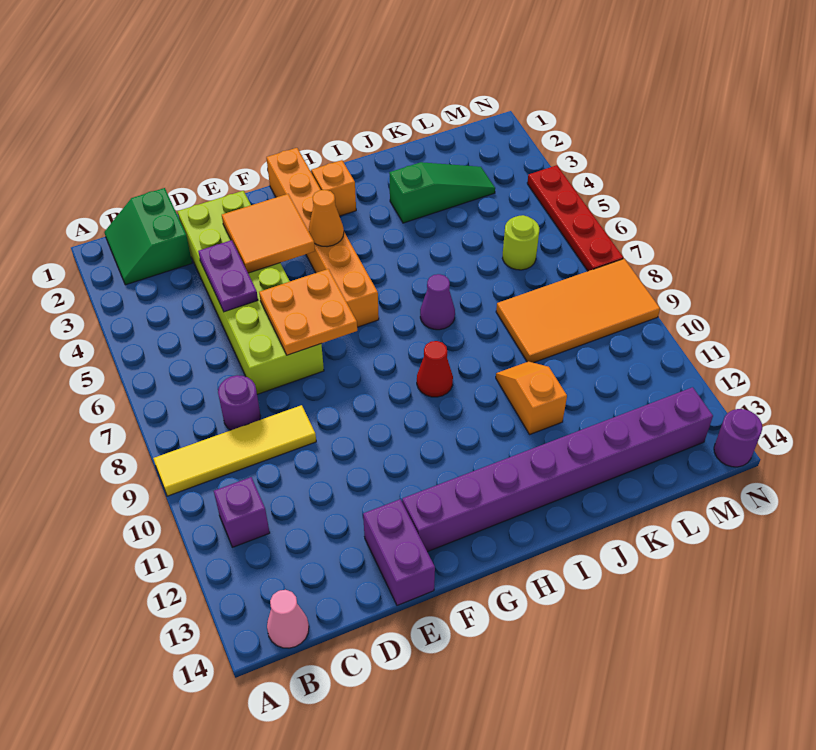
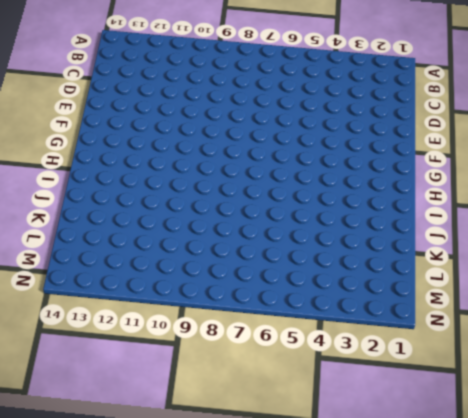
none -> yellow 1x4 tile [153,405,316,496]
none -> green 2x2 slope [104,188,192,285]
none -> purple 1x1 brick [214,477,270,547]

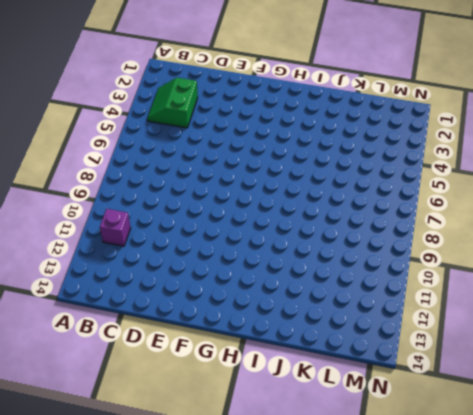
green 2x2 slope [147,78,198,128] -> green 2x2 slope moved to [104,188,192,285]
none -> yellow 1x4 tile [153,405,316,496]
none -> pink 1x1 cone [267,590,309,648]
none -> purple 1x1 round brick [218,375,260,430]

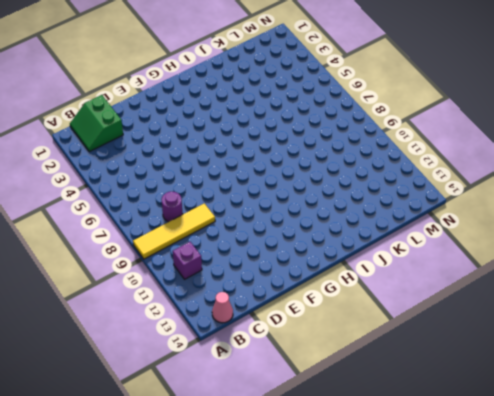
none -> lime 2x6 brick [177,191,324,394]
none -> purple 1x2 brick [363,499,435,605]
none -> purple 1x8 brick [402,387,713,552]

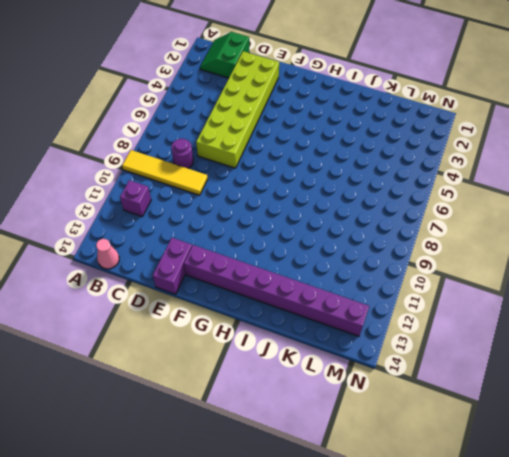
none -> orange 1x6 brick [266,148,379,327]
none -> orange 1x1 brick [311,160,356,216]
none -> red 1x1 cone [417,341,453,397]

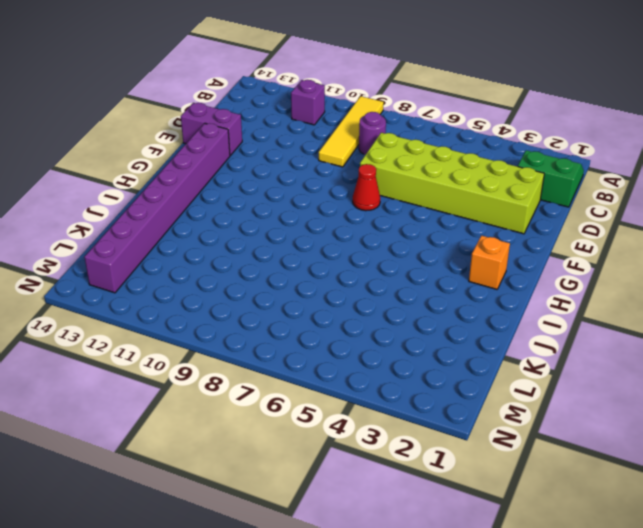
red 1x1 cone [353,164,380,211] -> red 1x1 cone moved to [417,341,453,397]
none -> pink 1x1 cone [267,590,309,648]
none -> orange 1x6 brick [266,148,379,327]
none -> purple 1x1 cone [420,274,455,330]

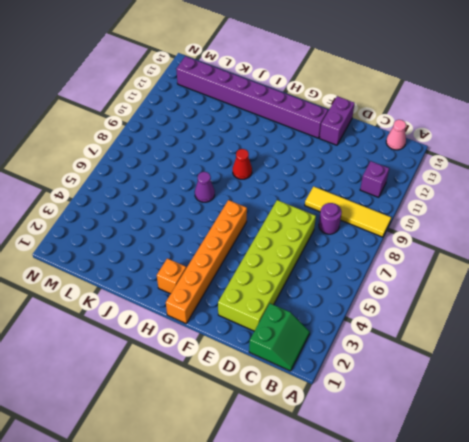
none -> green 1x3 slope [389,162,495,223]
none -> orange 1x2 slope [496,361,567,434]
none -> orange 2x4 tile [496,259,660,363]

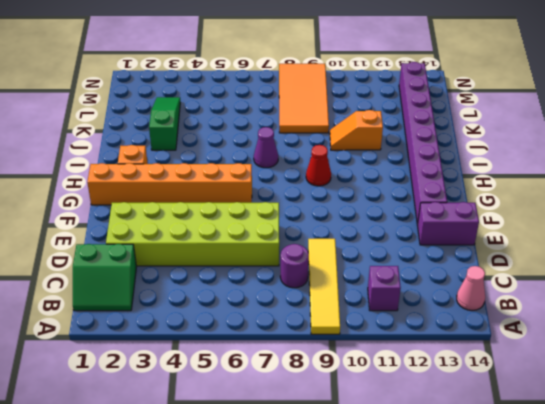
none -> lime 1x1 round brick [502,215,539,270]
none -> red 1x4 plate [527,165,623,271]
none -> purple 1x1 round brick [714,409,762,467]

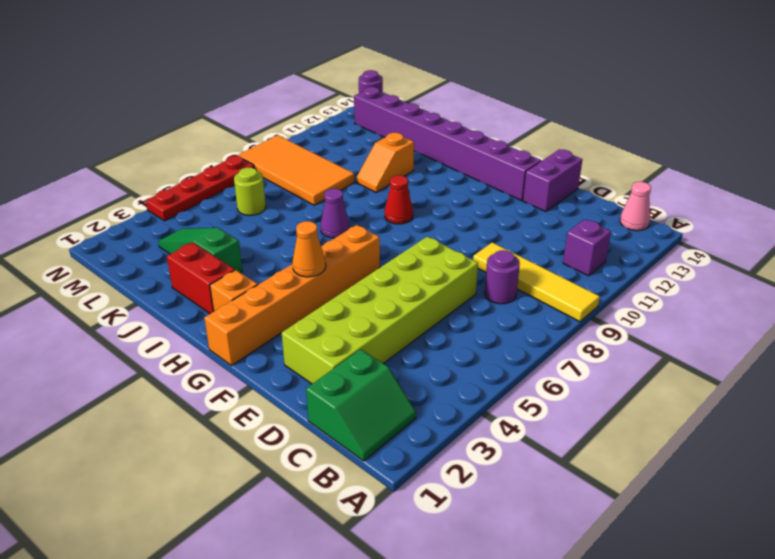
red 1x2 brick [167,242,235,314] -> none
none -> purple 1x2 plate [198,240,258,312]
none -> orange 2x2 tile [222,194,315,273]
none -> orange 2x2 plate [259,269,357,355]

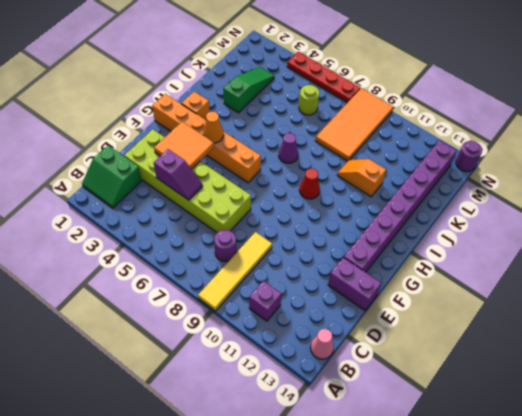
purple 1x2 slope [154,149,203,200] -> purple 1x2 plate [198,240,258,312]
none -> orange 2x2 plate [259,269,357,355]

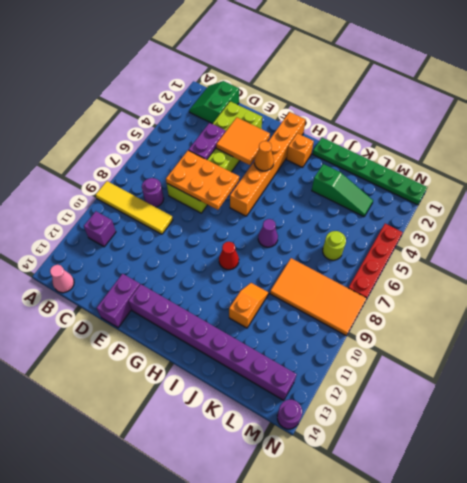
orange 2x3 plate [166,150,239,210] -> orange 2x2 plate [259,269,357,355]
green 1x6 plate [313,138,427,205] -> none

